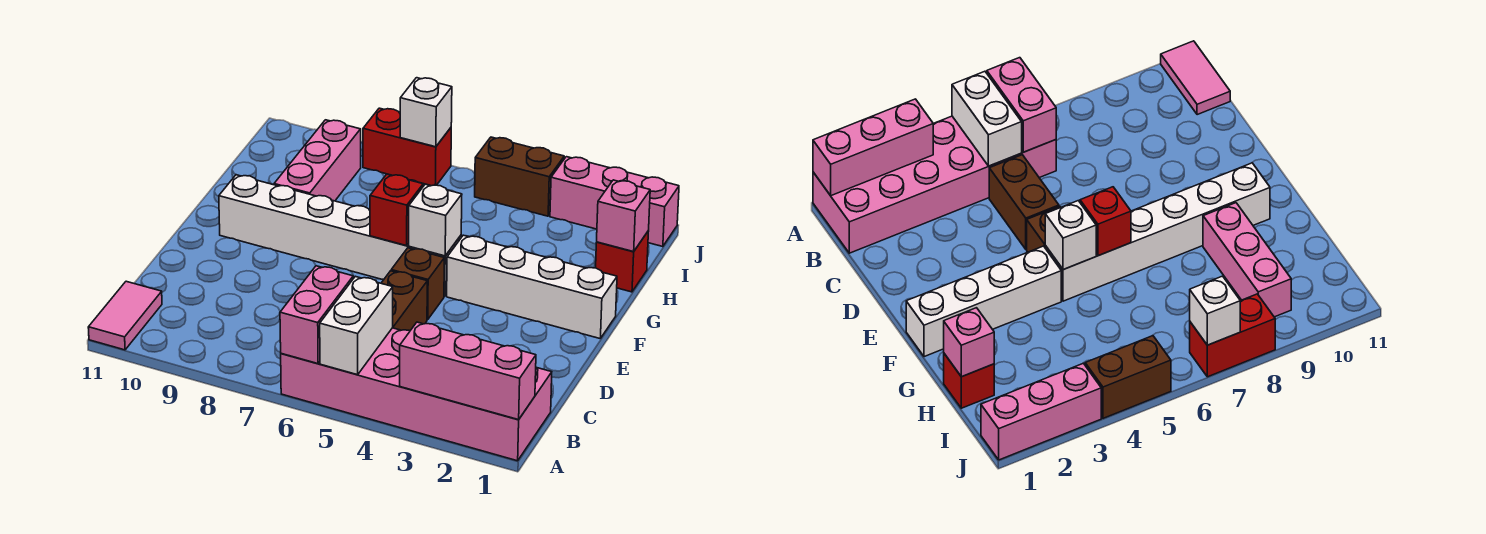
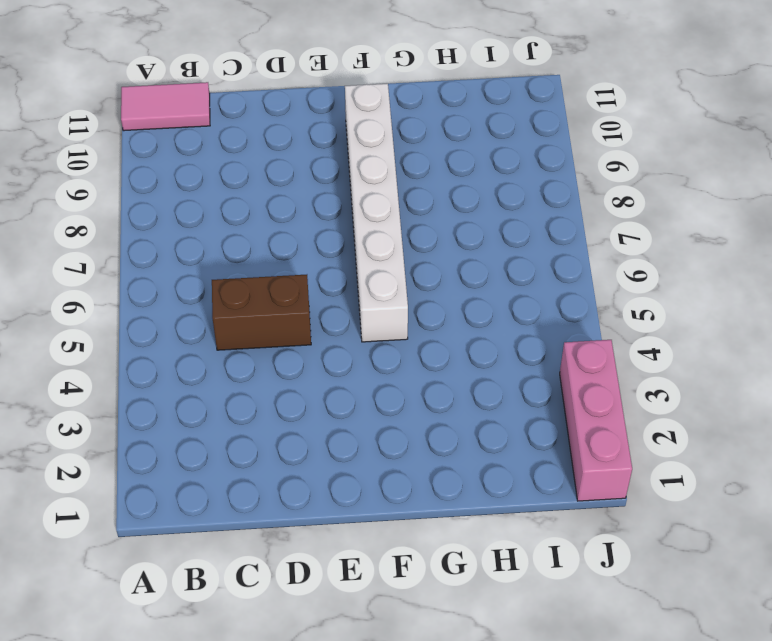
none -> pink 2x6 brick [281,328,552,461]
none -> brown 1x1 brick [391,248,444,320]
none -> white 1x4 brick [447,235,617,338]

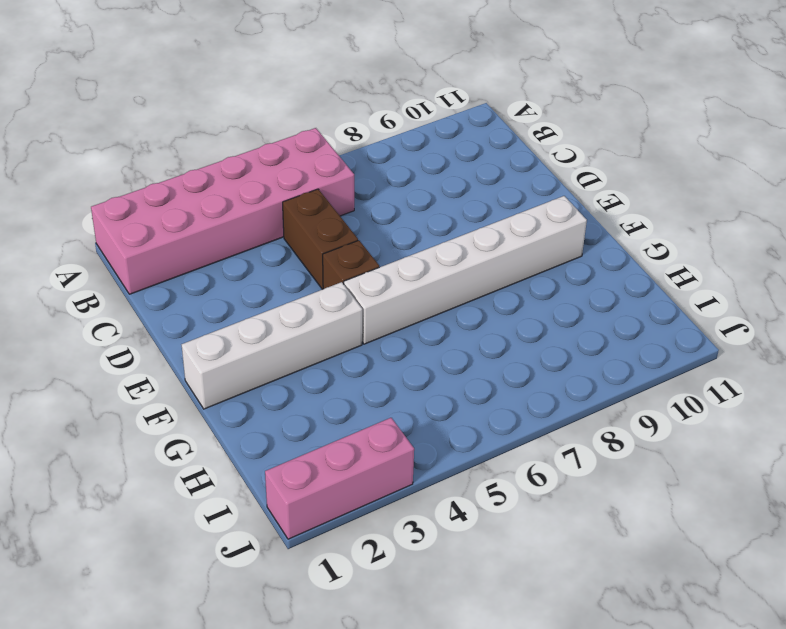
none -> pink 1x2 tile [88,281,162,350]
none -> pink 1x3 brick [274,120,361,201]
none -> red 1x1 brick [596,231,649,292]

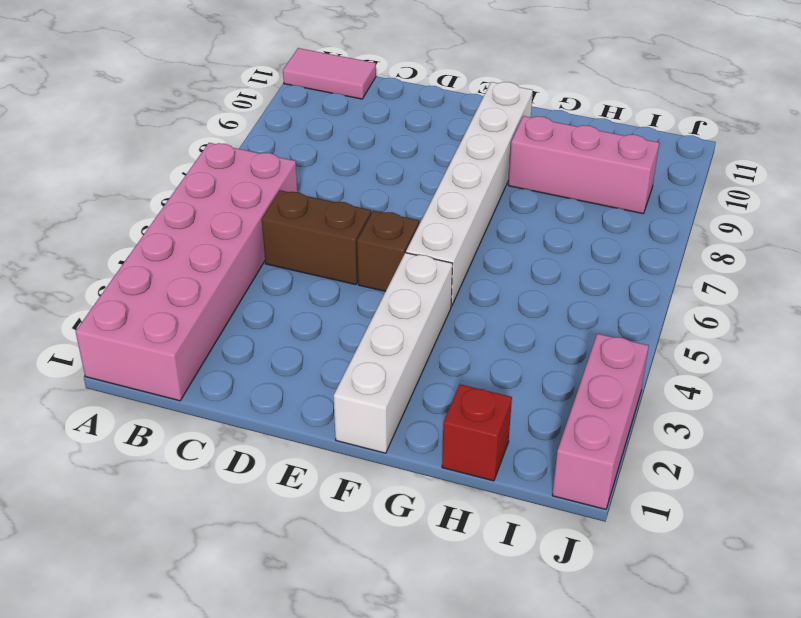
none -> brown 1x2 brick [475,137,564,216]
none -> red 1x2 brick [363,108,451,186]
none -> pink 1x3 brick [400,322,536,420]

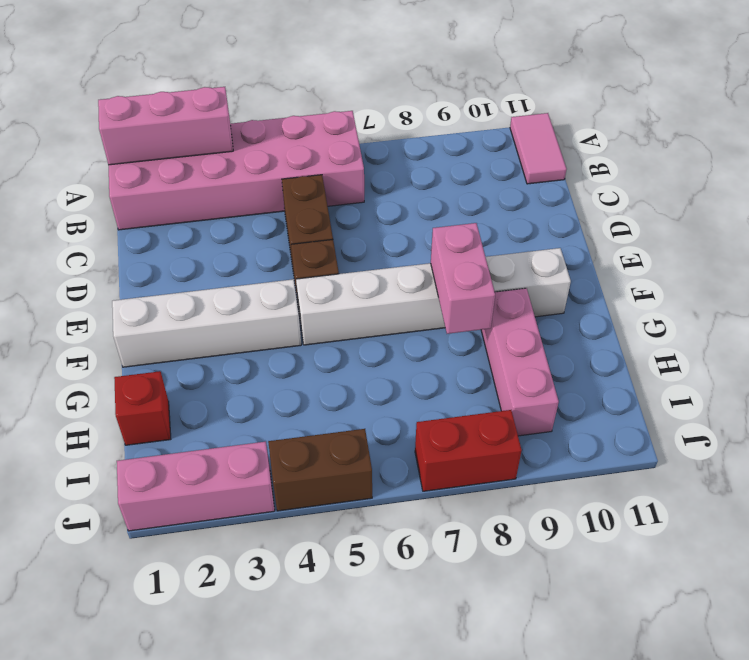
pink 1x2 brick [431,223,495,334] -> pink 1x2 brick moved to [280,266,353,364]
none -> white 1x2 brick [320,276,393,375]
none -> white 1x1 brick [409,184,462,256]
none -> red 1x1 brick [370,174,423,246]

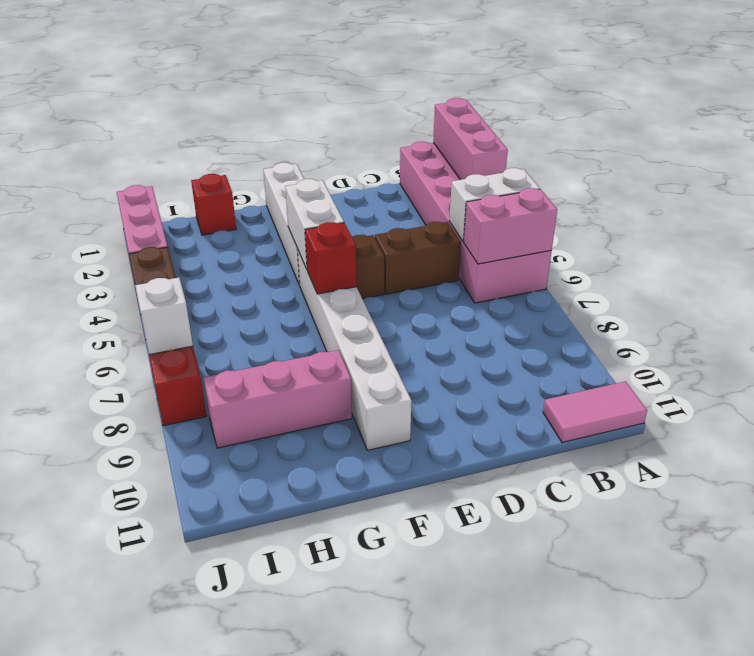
white 1x2 brick [285,179,344,269] -> white 1x1 brick [409,184,462,256]
none -> pink 1x1 brick [597,180,650,252]

